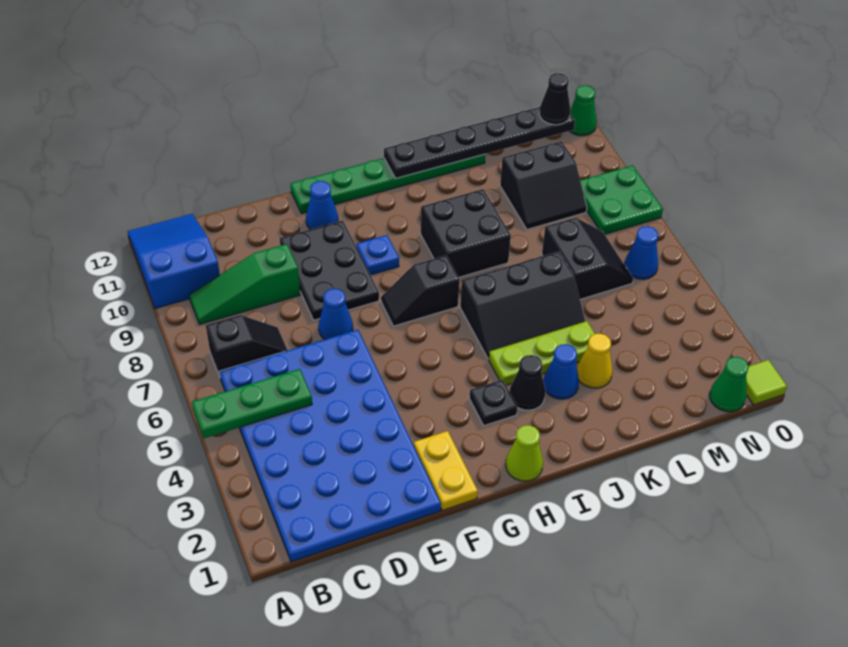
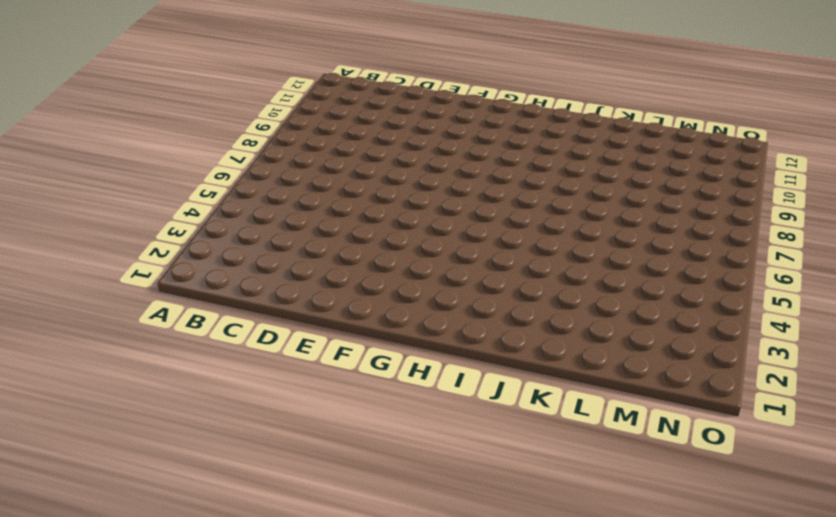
none -> blue 2x3 slope [127,214,220,309]
none -> blue 4x6 plate [219,330,441,562]
none -> black 1x2 slope [206,315,288,377]

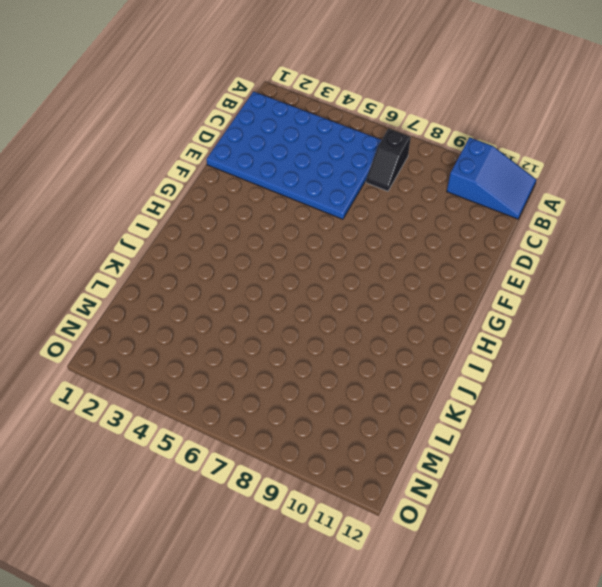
none -> green 1x3 slope [189,244,300,324]
none -> blue 1x1 cone [318,288,353,339]
none -> black 2x3 plate [280,221,379,320]

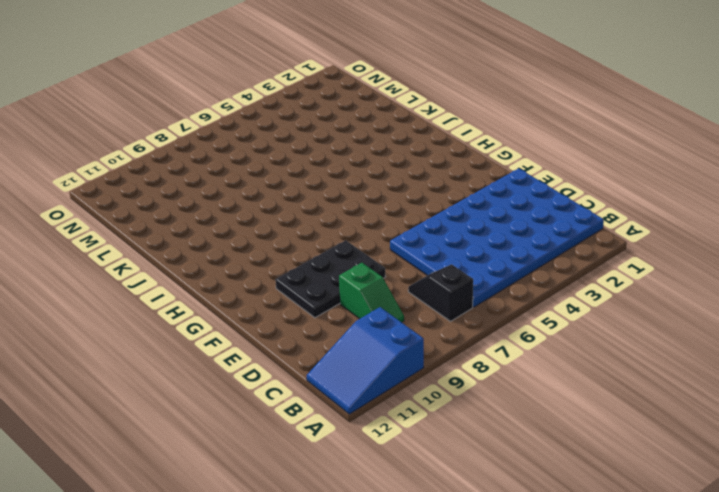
green 1x2 slope [339,263,404,322] -> green 1x3 slope [189,244,300,324]
none -> blue 1x1 cone [318,288,353,339]
none -> yellow 1x2 plate [414,431,478,510]
none -> blue 1x1 cone [306,181,338,229]

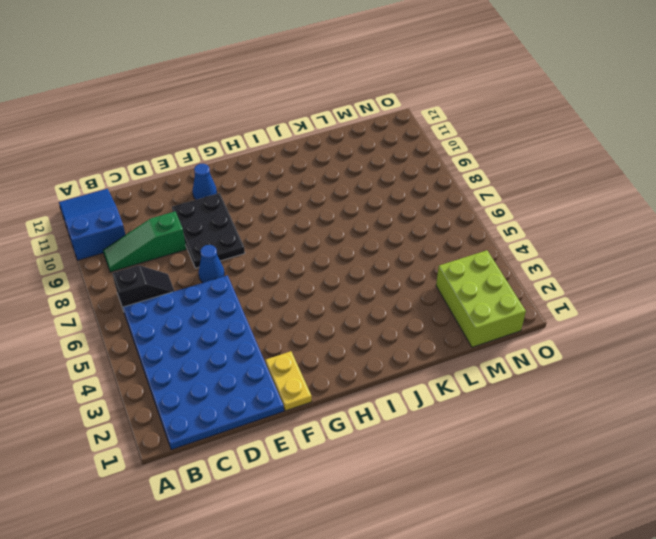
lime 2x3 brick [436,250,526,347] -> green 1x1 cone [710,357,749,412]
none -> green 1x6 plate [291,154,485,214]
none -> black 1x2 slope [381,255,459,326]
none -> blue 1x1 plate [356,235,399,275]

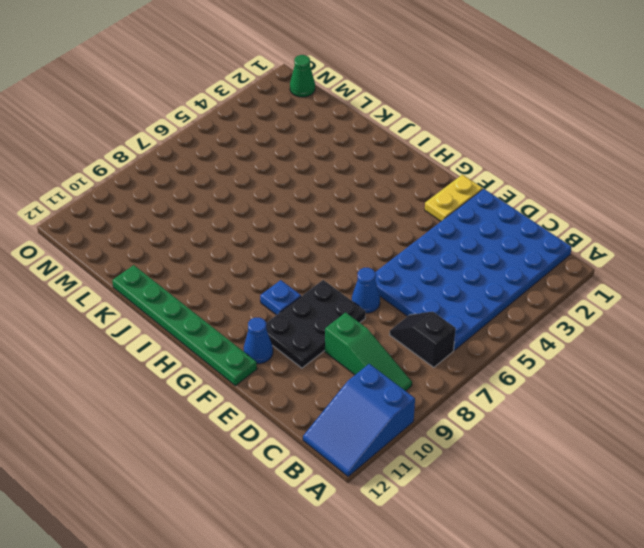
none -> black 1x2 slope [381,255,459,326]
none -> lime 1x1 cone [506,425,543,481]
none -> black 1x1 plate [469,380,517,426]

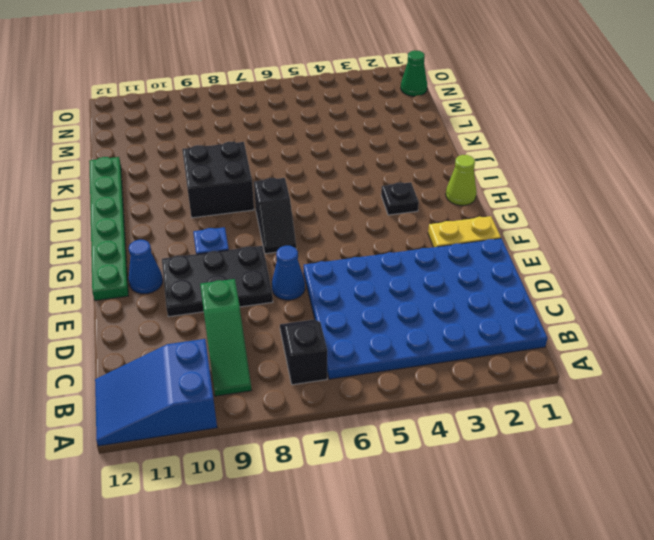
none -> black 1x1 cone [510,355,545,410]
none -> lime 1x3 plate [489,321,595,385]
none -> black 2x3 slope [460,251,585,359]

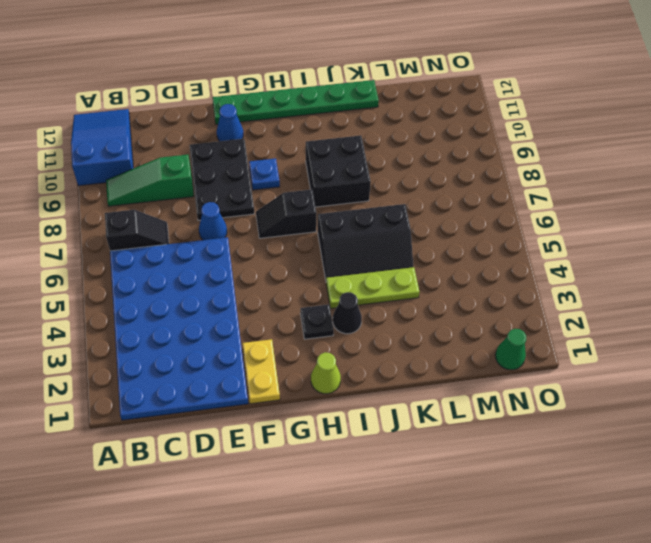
none -> blue 1x1 cone [543,344,579,399]
none -> yellow 1x1 cone [577,333,612,388]
none -> black 2x2 slope [542,218,633,299]

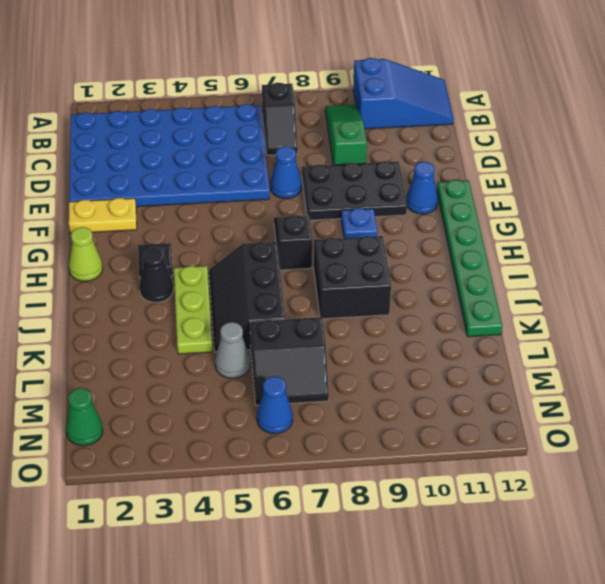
grey 1x1 cone [215,322,250,378] -> none
none -> blue 1x1 cone [543,344,579,399]
none -> yellow 1x1 cone [577,333,612,388]
none -> black 2x2 slope [500,141,587,229]

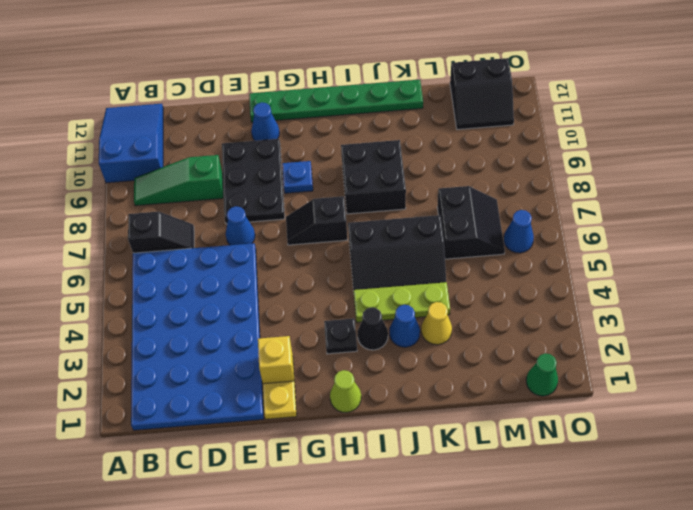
yellow 1x1 brick [258,336,294,384] -> none
black 2x2 slope [450,58,514,130] -> black 2x2 slope moved to [500,141,587,229]
none -> green 2x2 plate [580,165,663,234]
none -> lime 1x1 tile [746,360,787,405]
none -> green 1x1 cone [570,85,597,136]

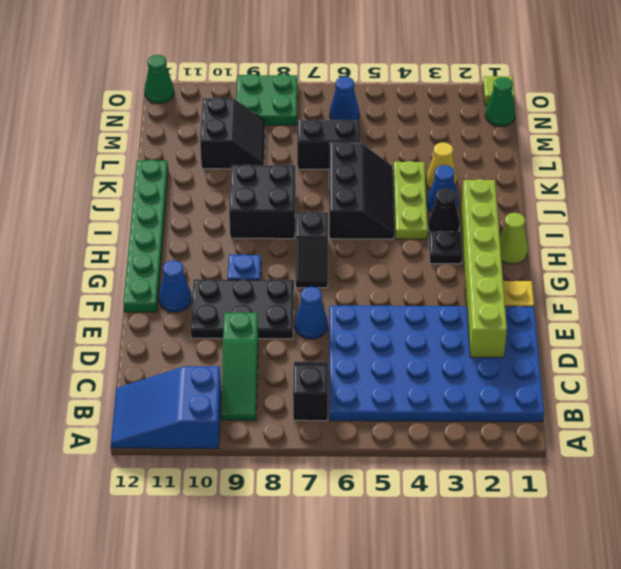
lime 1x6 brick [461,179,507,357] -> none
none -> green 1x3 plate [192,369,312,438]
none -> black 1x6 plate [384,107,575,178]
none -> black 1x1 cone [539,73,570,125]

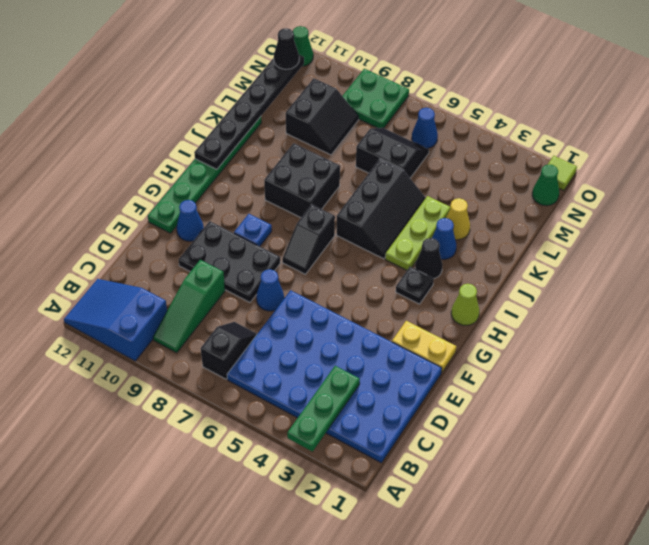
green 1x3 plate [287,366,360,452] -> green 1x3 plate moved to [192,369,312,438]

